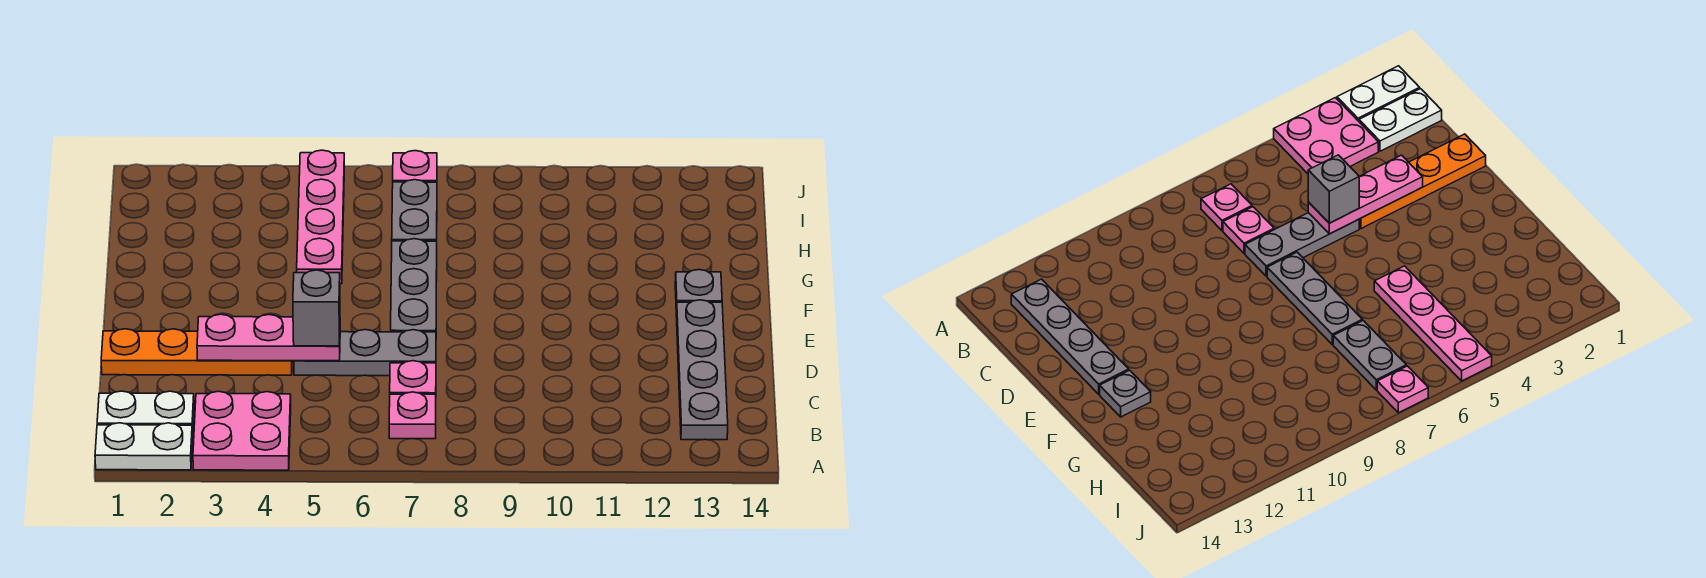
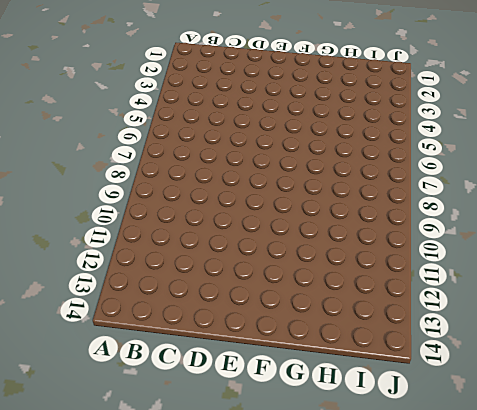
none -> white 1x2 plate [95,423,193,470]
none -> pink 2x2 plate [193,391,291,470]
none -> white 1x2 plate [97,391,194,438]

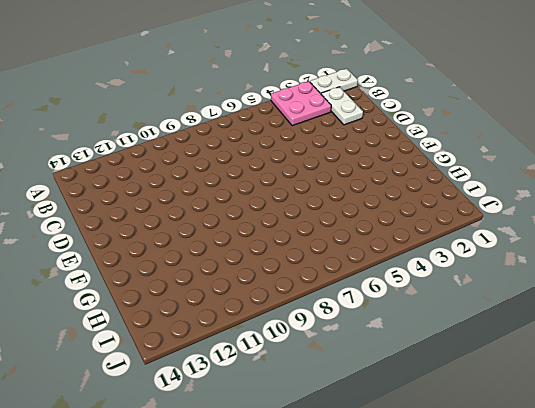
white 1x2 plate [321,87,363,125] -> white 1x2 plate turned to [97,391,194,438]
none -> pink 1x1 plate [389,392,436,439]
none -> grey 1x4 plate [676,300,728,440]
none -> pink 1x1 plate [390,361,436,394]

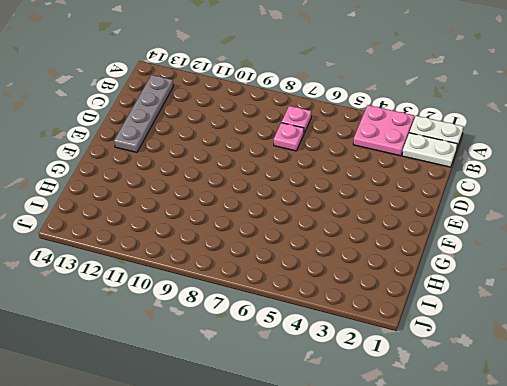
none -> orange 1x4 plate [101,329,292,375]
none -> grey 1x3 plate [294,330,436,376]
none -> grey 1x3 plate [391,239,437,332]

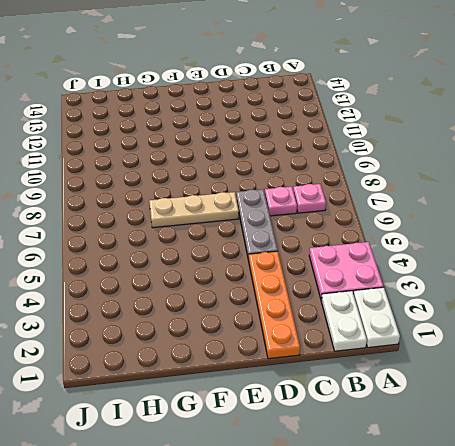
tan 1x3 plate [149,192,239,228] -> grey 1x3 plate [391,239,437,332]
none -> grey 1x4 plate [676,300,728,440]
none -> grey 1x1 plate [675,270,722,315]
none -> pink 1x4 plate [297,150,345,284]

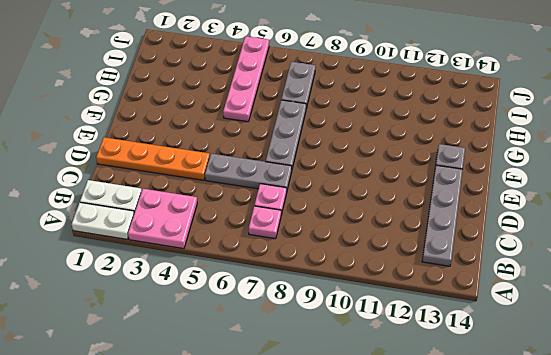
none -> pink 1x1 plate [393,151,437,182]
none -> pink 1x3 plate [197,314,340,361]
none -> grey 1x1 brick [293,270,340,346]

